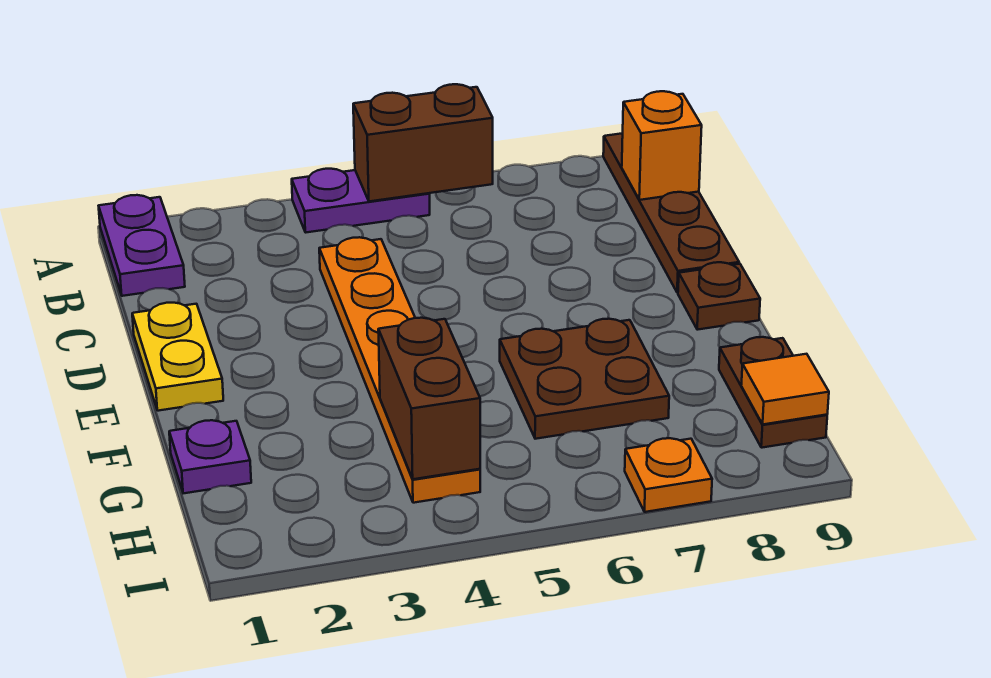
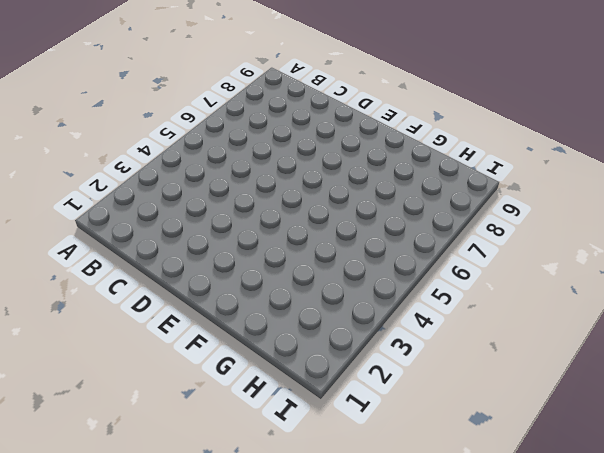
none -> purple 1x2 plate [99,195,185,296]
none -> purple 1x2 plate [292,169,430,232]
none -> brown 1x4 plate [603,133,739,293]

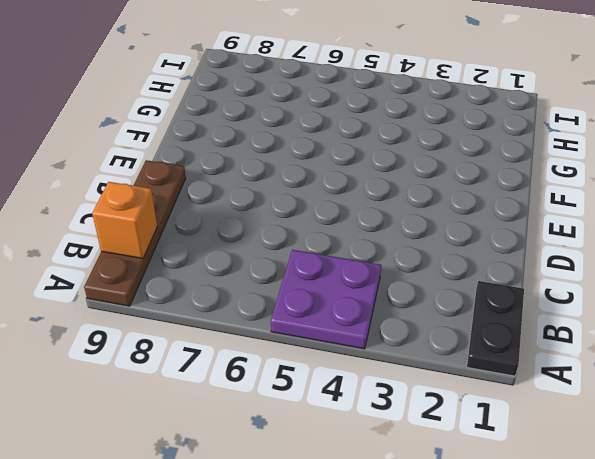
black 1x2 plate [467,281,524,376] -> purple 1x2 plate [99,195,185,296]
purple 2x2 plate [271,250,381,349] -> purple 1x2 plate [292,169,430,232]
none -> orange 1x6 plate [319,237,480,503]
none -> yellow 1x2 plate [132,303,223,411]
none -> brown 1x1 plate [678,262,760,330]

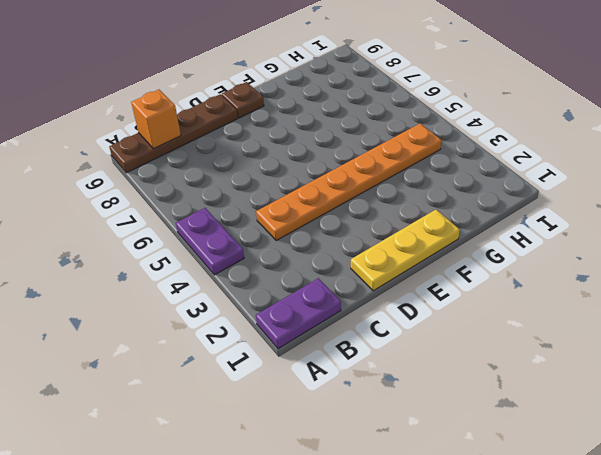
yellow 1x3 plate [351,210,460,291] -> yellow 1x2 plate [132,303,223,411]
none -> brown 2x2 plate [500,319,669,439]
none -> purple 1x1 plate [169,420,251,493]
none -> brown 1x2 plate [719,337,827,448]

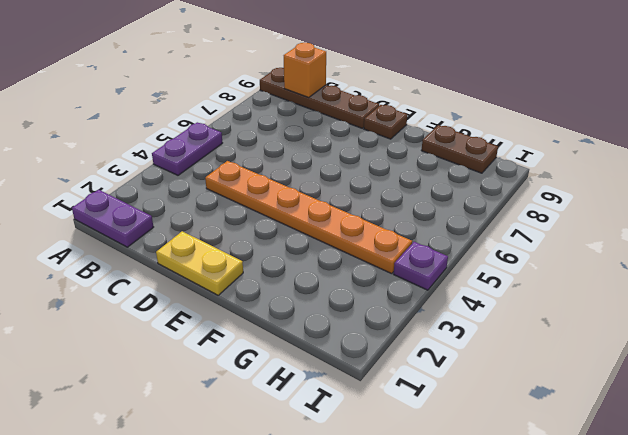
purple 1x1 plate [394,242,448,290] -> purple 1x1 plate moved to [169,420,251,493]
none -> brown 2x2 plate [500,319,669,439]
none -> orange 1x1 plate [625,438,712,512]
none -> brown 1x2 brick [353,84,493,201]

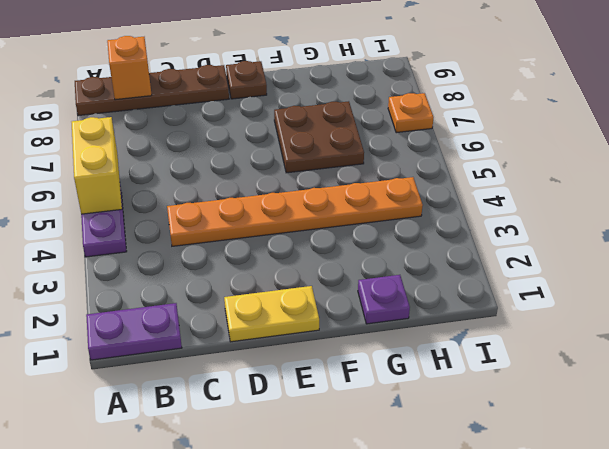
yellow 1x2 brick [72,117,122,214] -> brown 1x2 brick [353,84,493,201]
none -> brown 1x2 plate [719,337,827,448]
none -> brown 1x2 brick [378,318,480,479]
none -> orange 1x1 tile [741,354,829,424]

